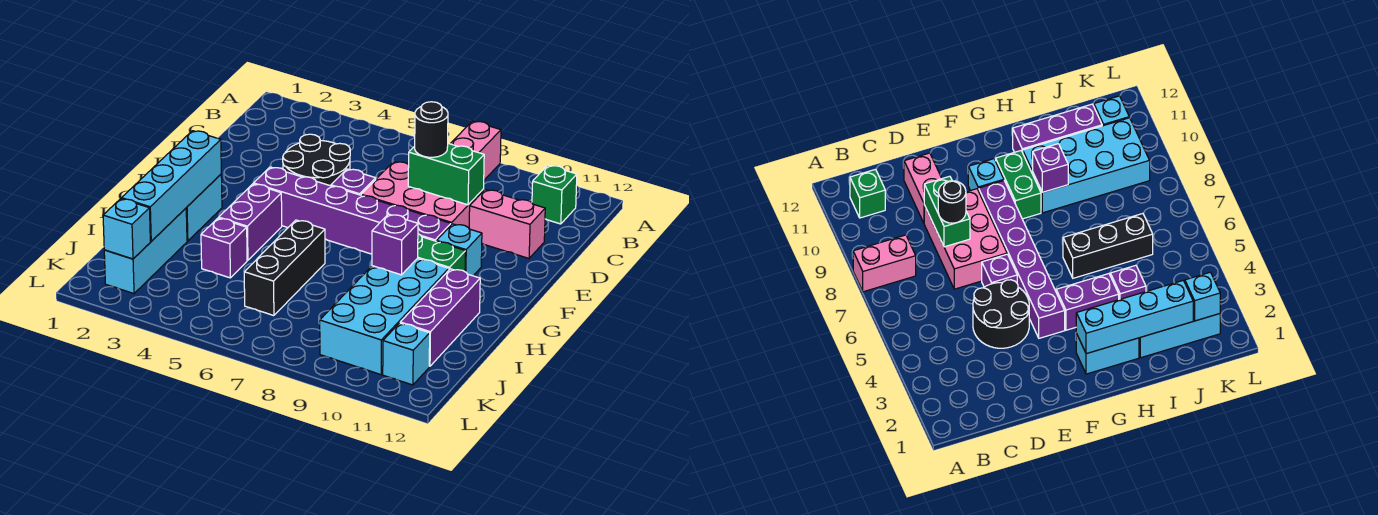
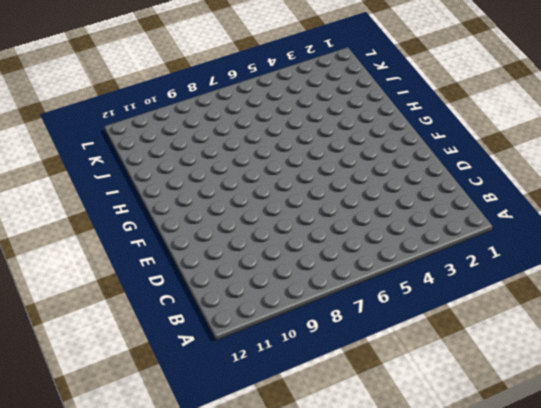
none -> pink 1x2 brick [450,121,501,180]
none -> green 1x1 brick [532,165,577,224]
none -> black 2x2 round brick [283,134,350,186]

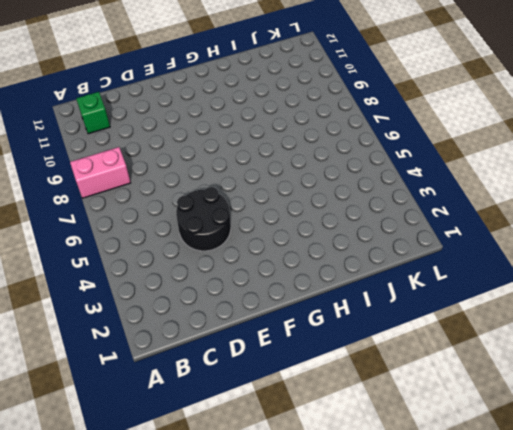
none -> pink 2x3 brick [361,162,484,228]
none -> pink 1x2 brick [469,190,545,258]
none -> purple 1x1 brick [331,169,376,195]

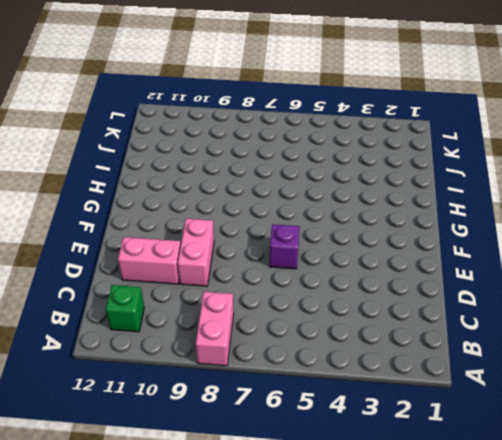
pink 1x2 brick [178,219,214,286] -> pink 2x3 brick [361,162,484,228]
none -> black 2x2 round brick [283,134,350,186]
none -> purple 1x6 brick [254,167,451,254]
none -> cyan 1x1 brick [437,224,482,276]

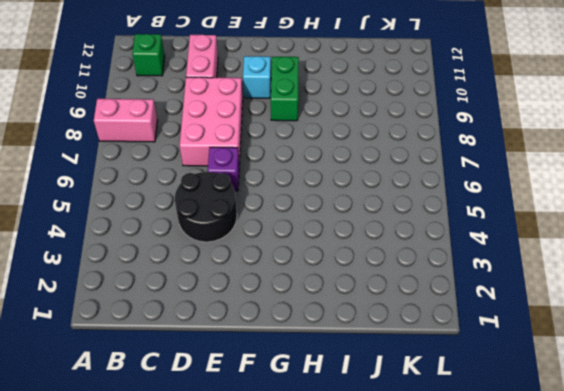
none -> purple 1x6 brick [254,167,451,254]
none -> cyan 1x2 brick [186,174,222,241]
none -> purple 1x2 brick [219,184,282,260]

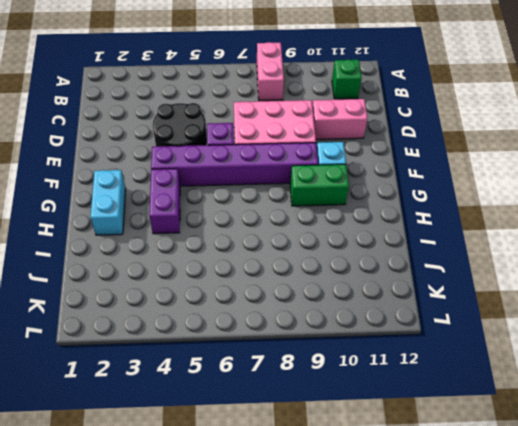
none -> black 1x3 brick [244,220,325,316]
none -> cyan 2x4 brick [320,258,449,375]
none -> purple 1x3 brick [400,269,480,366]

